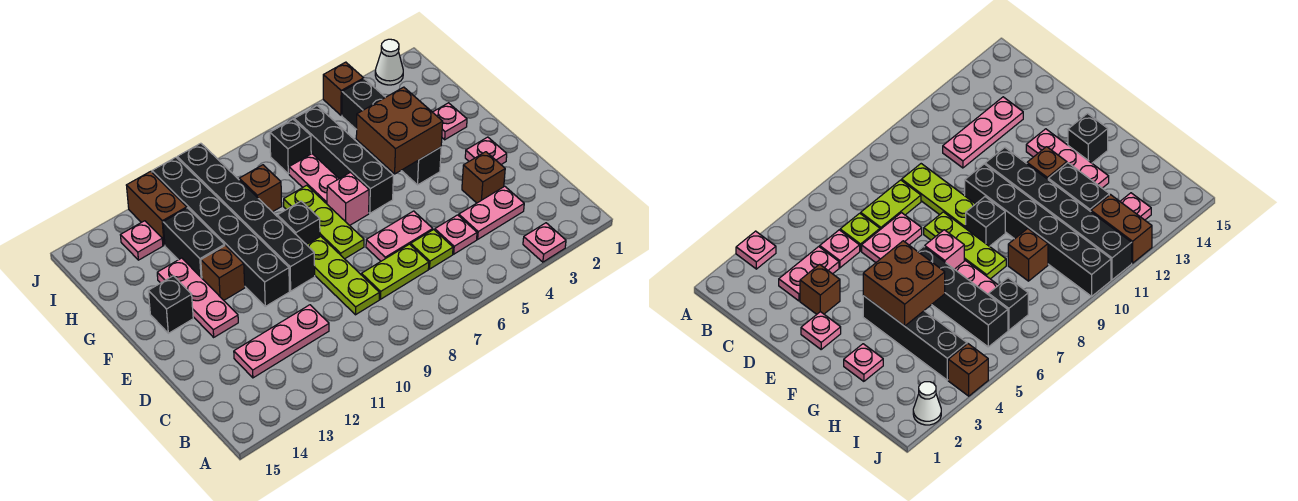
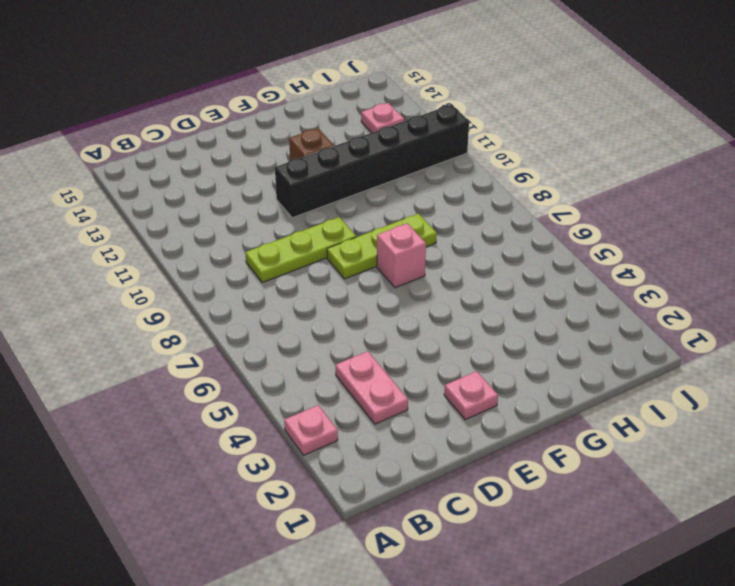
none -> pink 1x1 plate [435,215,477,254]
none -> lime 1x1 plate [411,230,453,269]
none -> lime 1x2 plate [361,244,429,299]
none -> pink 1x3 plate [234,305,329,378]

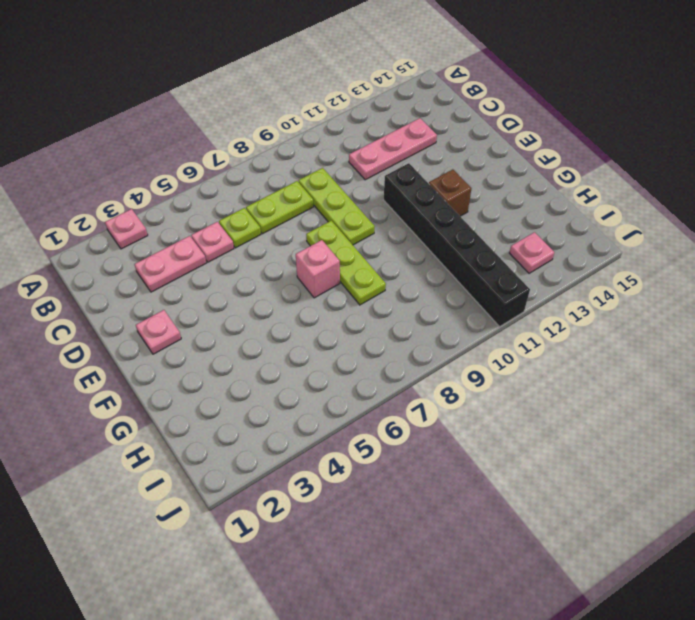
none -> brown 1x1 brick [462,152,505,203]
none -> pink 1x2 plate [366,211,433,261]
none -> black 1x6 brick [177,143,315,291]
none -> pink 1x3 plate [157,258,238,337]

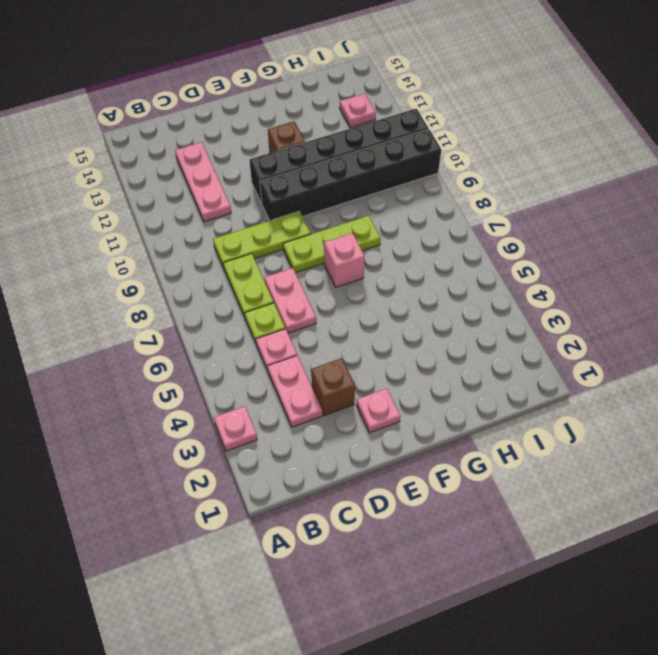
none -> pink 1x3 plate [157,258,238,337]
none -> black 1x4 brick [342,79,441,185]
none -> black 1x4 brick [294,106,393,213]
none -> black 1x1 brick [277,201,320,245]

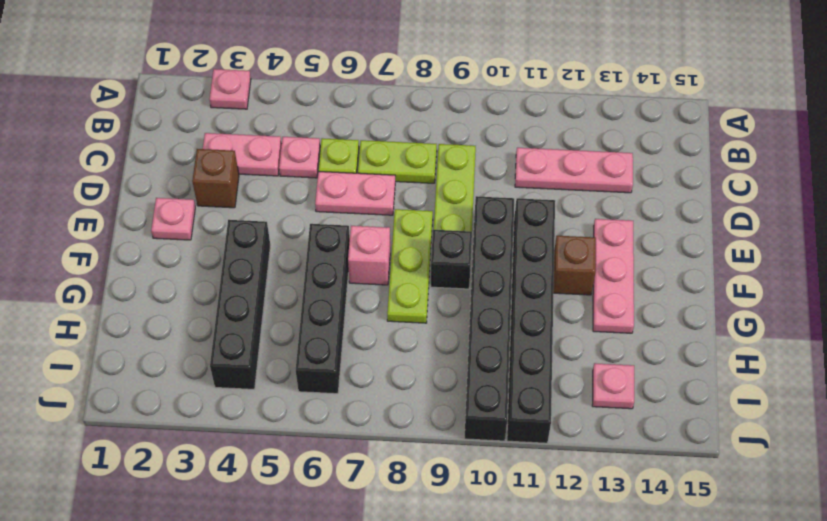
none -> black 1x1 brick [148,276,193,333]
none -> pink 1x1 plate [433,103,467,140]
none -> pink 1x2 plate [289,154,339,204]
none -> black 1x2 brick [163,208,225,278]

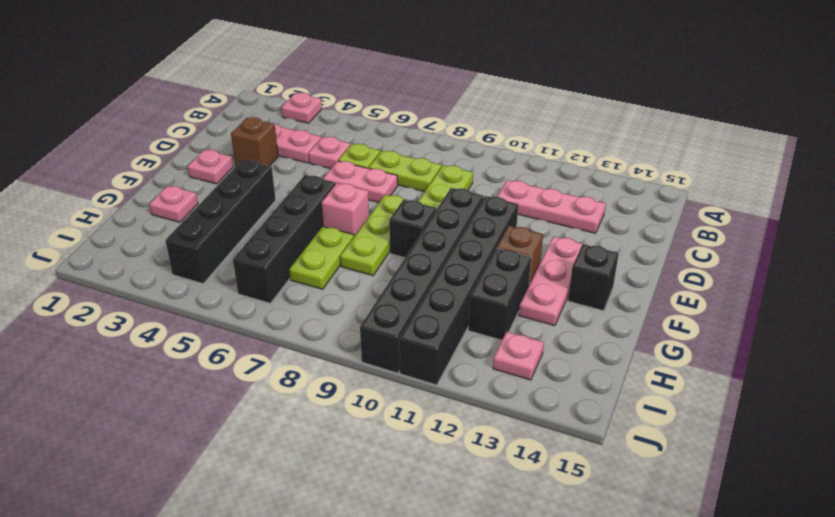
lime 1x2 plate [289,227,354,289] -> pink 1x2 plate [289,154,339,204]
none -> brown 1x1 brick [239,165,282,212]
none -> black 1x1 brick [270,120,311,174]
none -> brown 1x2 brick [126,171,187,245]
none -> white 1x1 cone [375,39,403,85]

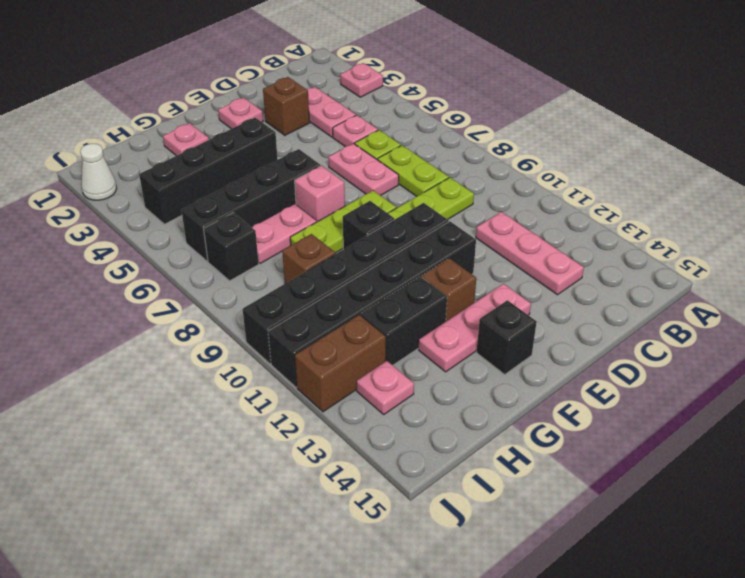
none -> brown 1x1 brick [323,62,364,115]
none -> brown 2x2 brick [356,87,443,174]

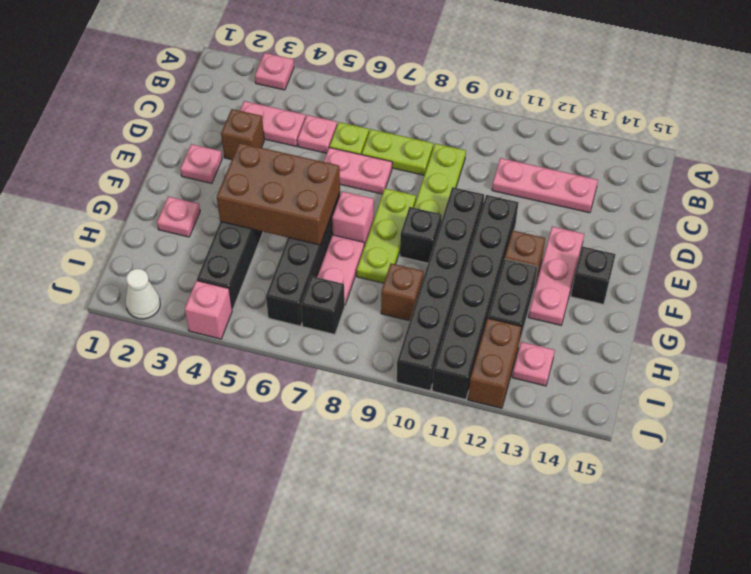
brown 2x3 brick [217,143,340,245] -> brown 2x2 brick [356,87,443,174]
pink 1x1 brick [185,281,232,339] -> brown 1x1 brick [323,62,364,115]

